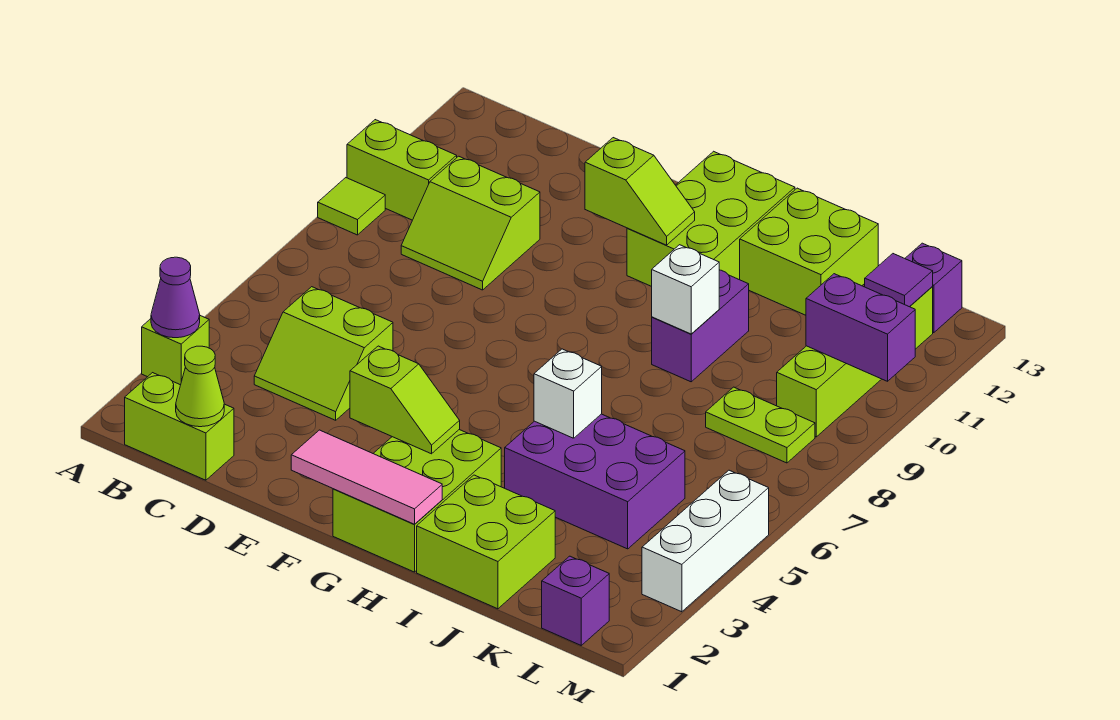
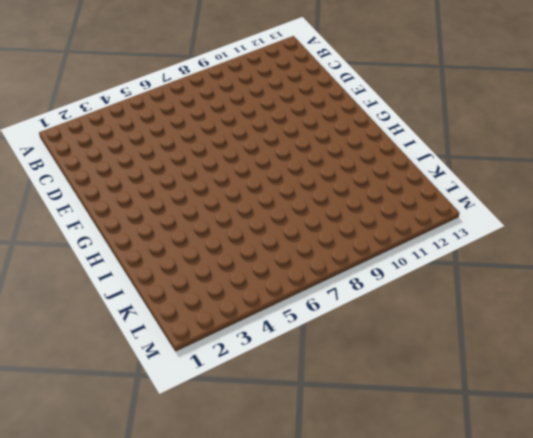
none -> lime 1x1 brick [142,316,209,385]
none -> lime 1x1 tile [318,178,385,235]
none -> lime 1x2 brick [347,120,457,220]

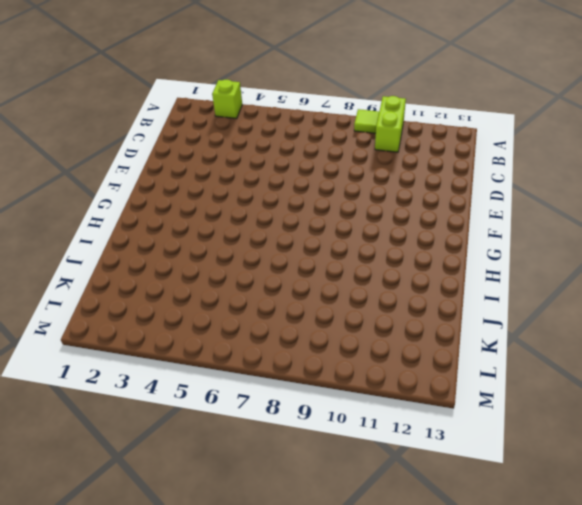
none -> lime 1x2 brick [125,373,234,480]
none -> lime 2x2 slope [254,287,393,420]
none -> lime 2x2 slope [401,156,540,290]

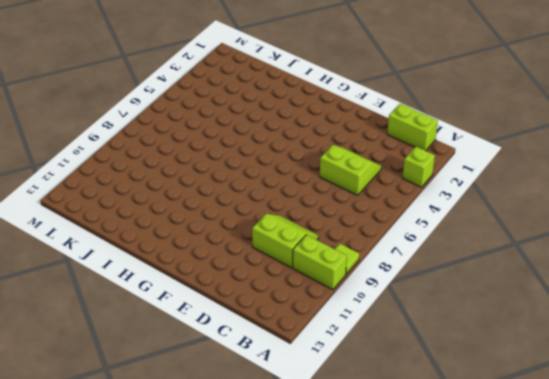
none -> lime 2x3 brick [333,430,501,572]
none -> lime 2x3 brick [627,151,795,287]
none -> lime 2x2 brick [417,475,555,609]

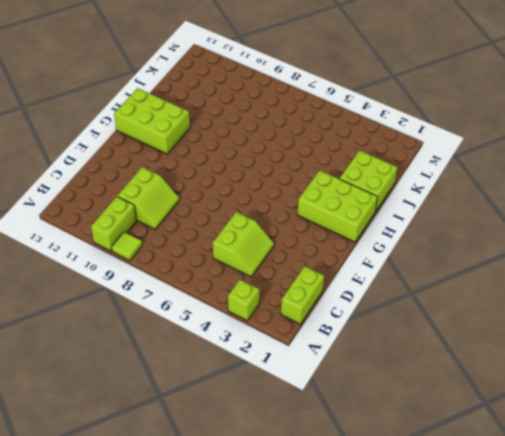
none -> purple 2x3 brick [505,414,685,549]
none -> purple 1x2 brick [652,270,749,382]
none -> lime 2x2 brick [740,188,878,315]

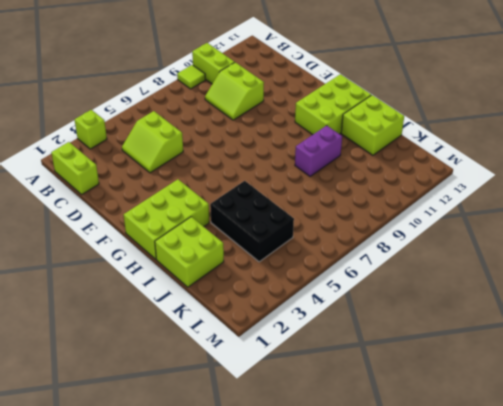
black 2x3 brick [210,181,294,262] -> purple 2x3 brick [505,414,685,549]
none -> lime 1x2 plate [706,387,815,463]
none -> purple 1x1 brick [542,556,609,645]
none -> lime 1x4 brick [777,287,933,437]

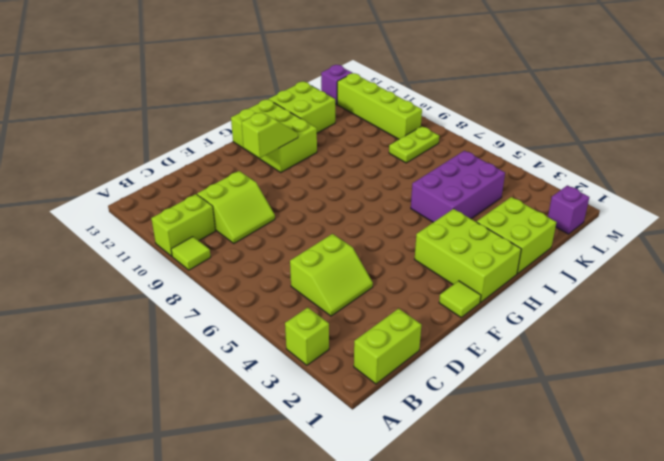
lime 1x1 tile [439,281,481,317] -> none
none -> purple 1x2 brick [652,270,749,382]
none -> white 1x3 brick [642,470,769,612]
none -> purple 1x1 cone [151,257,200,338]

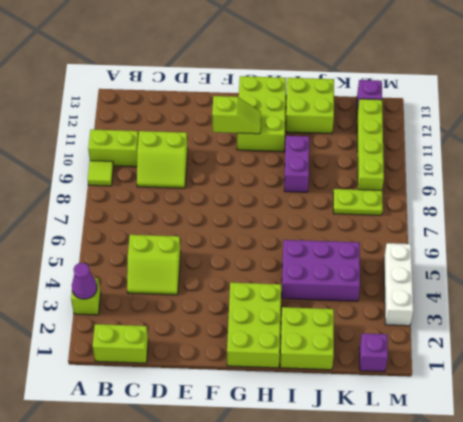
none -> lime 1x1 cone [176,346,224,427]
none -> pink 1x3 tile [291,430,442,524]
none -> lime 1x2 slope [350,346,460,454]

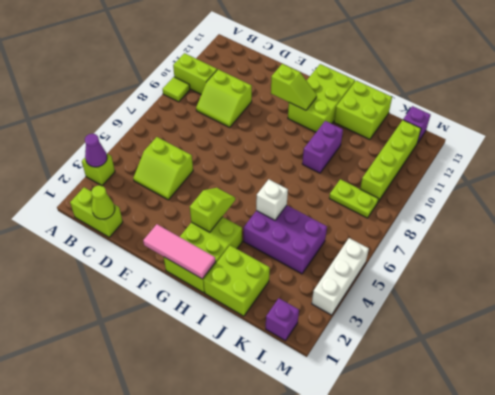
lime 1x2 slope [190,188,235,232] -> lime 1x2 slope turned to [350,346,460,454]
none -> white 1x1 brick [652,245,719,334]
none -> purple 1x2 brick [806,274,915,381]
none -> purple 1x1 tile [865,254,933,307]

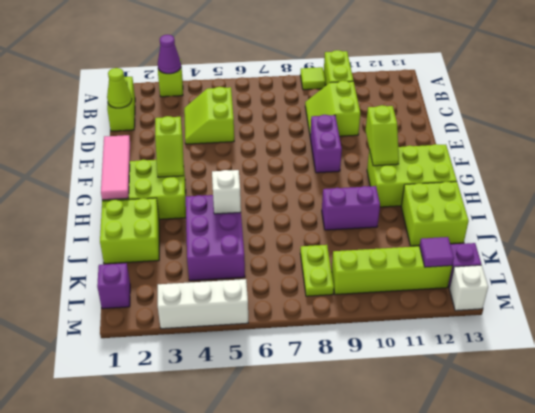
purple 1x2 brick [310,115,342,173] -> purple 1x2 brick moved to [806,274,915,381]
white 1x1 brick [449,265,488,311] -> white 1x1 brick moved to [652,245,719,334]

